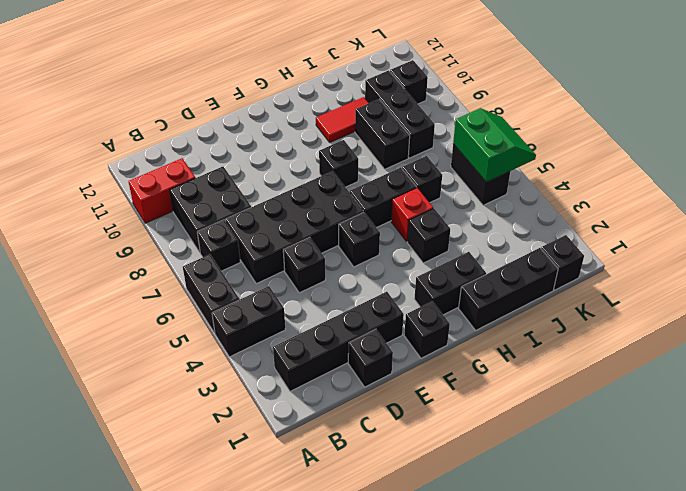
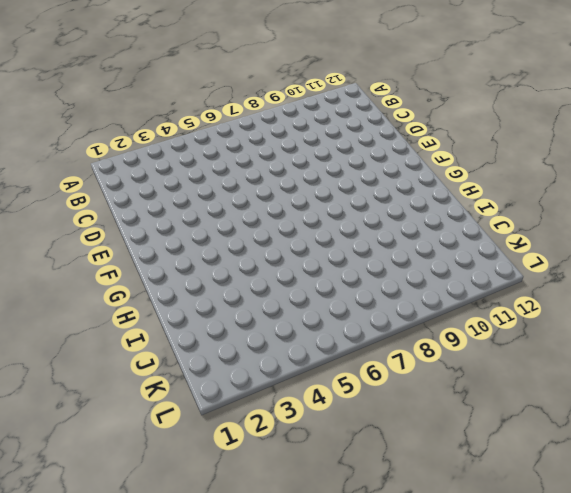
none -> black 1x2 brick [212,286,285,357]
none -> black 1x2 brick [183,254,240,333]
none -> red 1x2 brick [128,158,195,223]

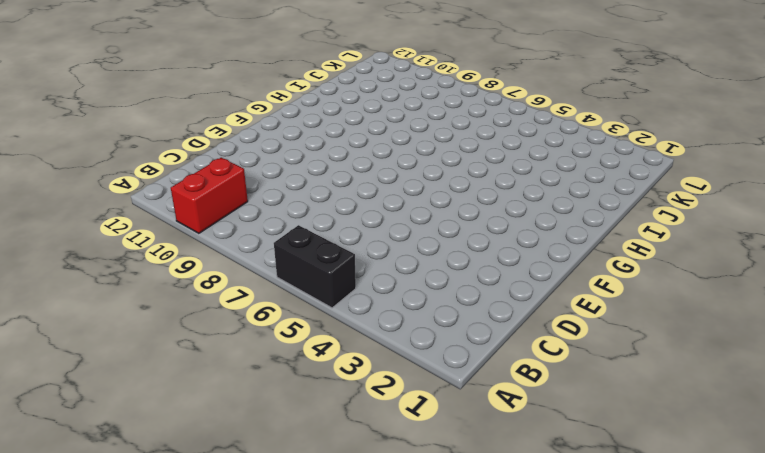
none -> black 1x2 brick [212,286,285,357]
none -> black 1x4 brick [273,292,404,391]
none -> black 1x1 brick [197,220,240,271]

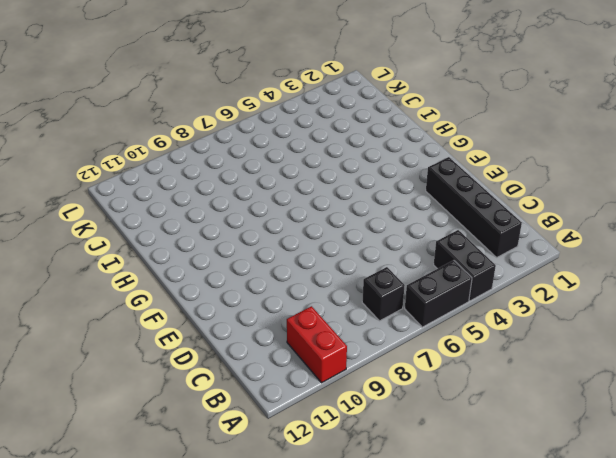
none -> black 2x2 brick [170,167,251,252]
none -> black 2x4 brick [225,171,364,284]
none -> black 1x1 brick [348,329,393,387]

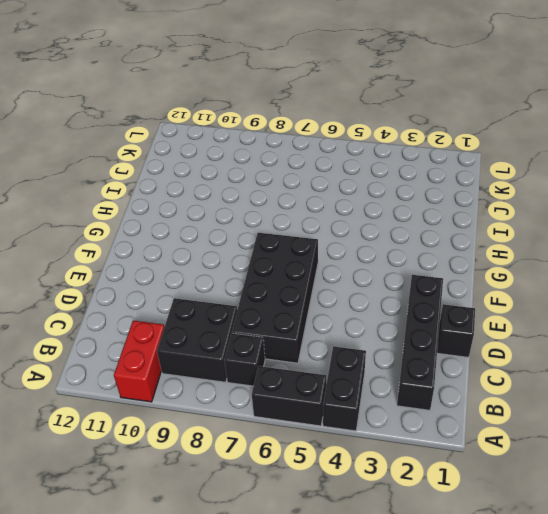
none -> black 1x1 brick [283,237,325,293]
none -> black 1x1 brick [404,301,450,358]
none -> black 1x1 brick [339,212,380,267]

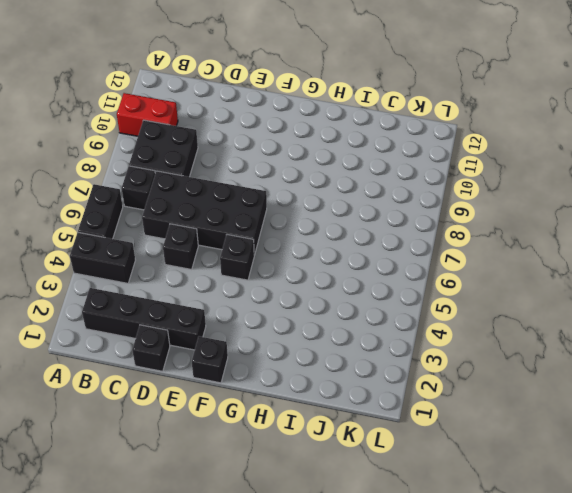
none -> black 1x2 brick [414,252,486,315]
none -> black 1x2 brick [350,168,416,228]
none -> black 1x1 brick [319,140,358,187]

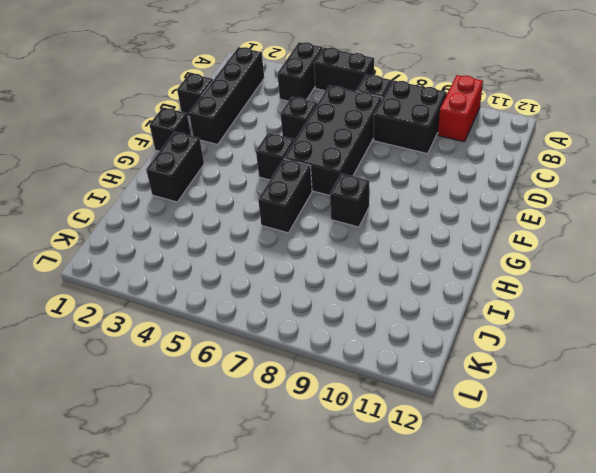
none -> black 1x3 brick [459,248,558,330]
none -> black 1x1 brick [407,209,450,263]
none -> red 1x1 brick [391,188,433,241]

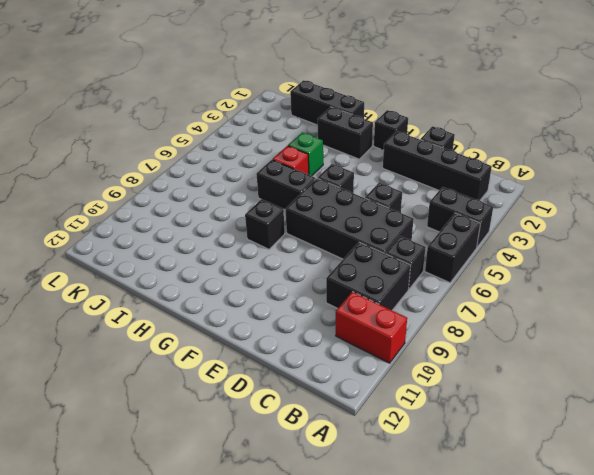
green 1x1 brick [288,132,323,176] -> black 1x1 brick [407,209,450,263]
none -> red 1x2 tile [316,97,369,142]
none -> black 1x1 brick [402,156,442,203]
none -> black 1x2 brick [355,99,410,169]

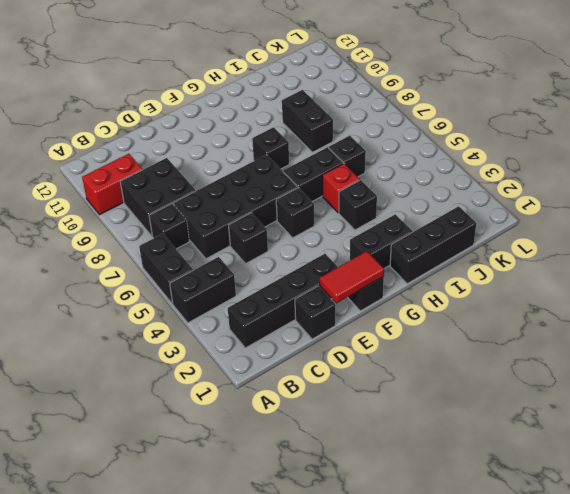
red 1x2 tile [319,251,384,303] -> red 1x2 tile moved to [316,97,369,142]
none -> black 1x3 brick [365,70,435,158]
none -> black 1x1 brick [541,235,584,290]
none -> black 1x2 brick [451,144,510,205]

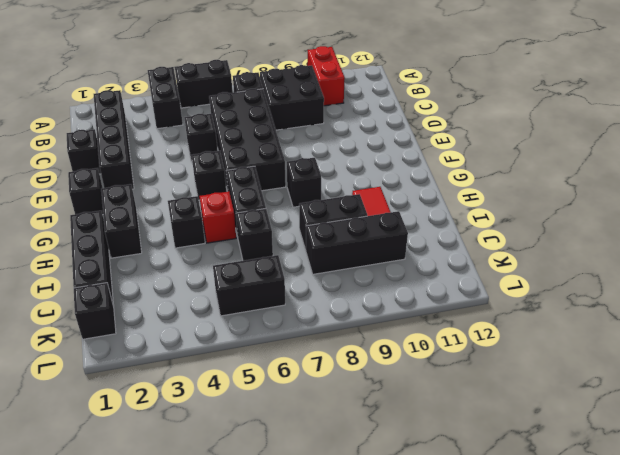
none -> black 1x1 brick [390,60,428,104]
none -> green 2x2 slope [453,108,536,182]

